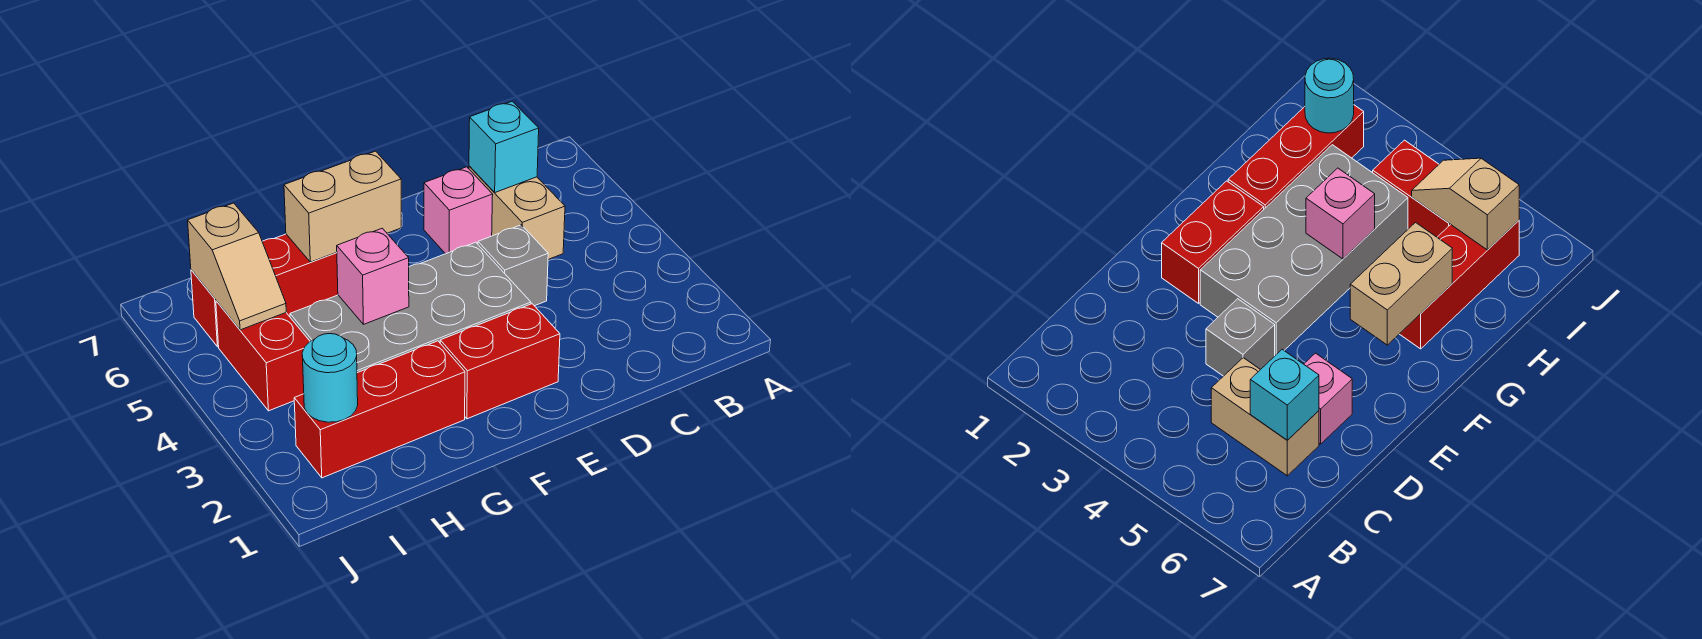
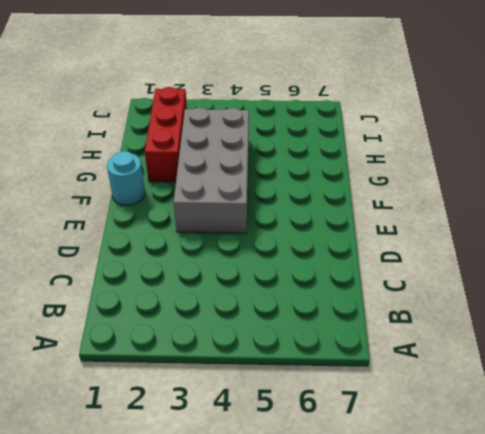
cyan 1x1 round brick [107,151,145,205] -> cyan 1x1 round brick moved to [302,334,358,422]
none -> tan 1x2 brick [469,166,565,259]
none -> grey 1x1 brick [478,225,548,306]
none -> pink 1x1 brick [424,167,493,254]

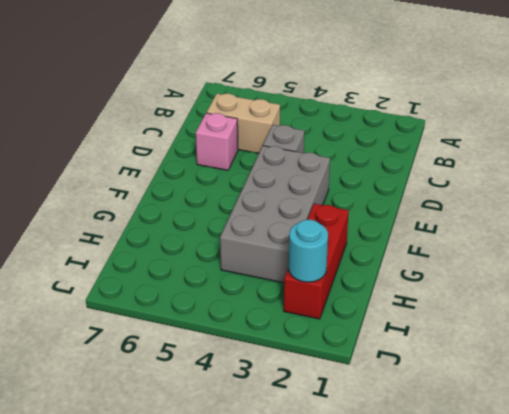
none -> red 1x2 brick [440,304,560,419]
none -> red 1x3 brick [191,234,338,347]
none -> red 1x2 brick [216,301,310,411]

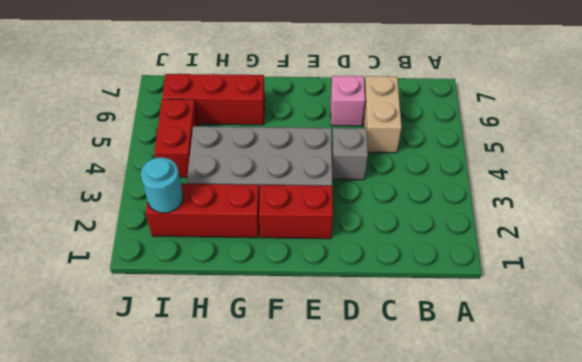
none -> cyan 1x1 brick [469,101,539,193]
none -> tan 1x2 brick [284,151,401,262]
none -> pink 1x1 brick [337,228,409,324]

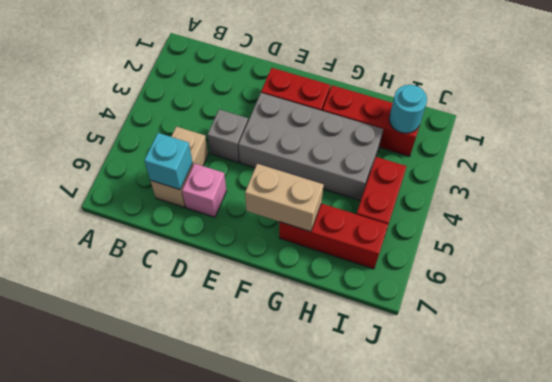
none -> pink 1x1 brick [337,228,409,324]
none -> tan 1x2 slope [188,203,286,330]

